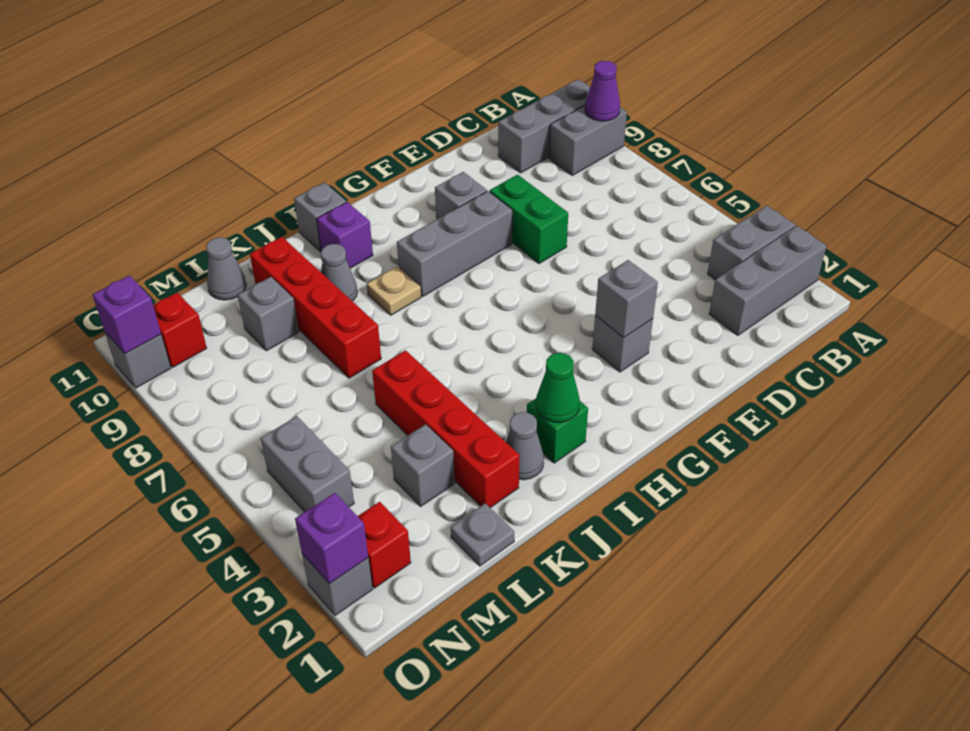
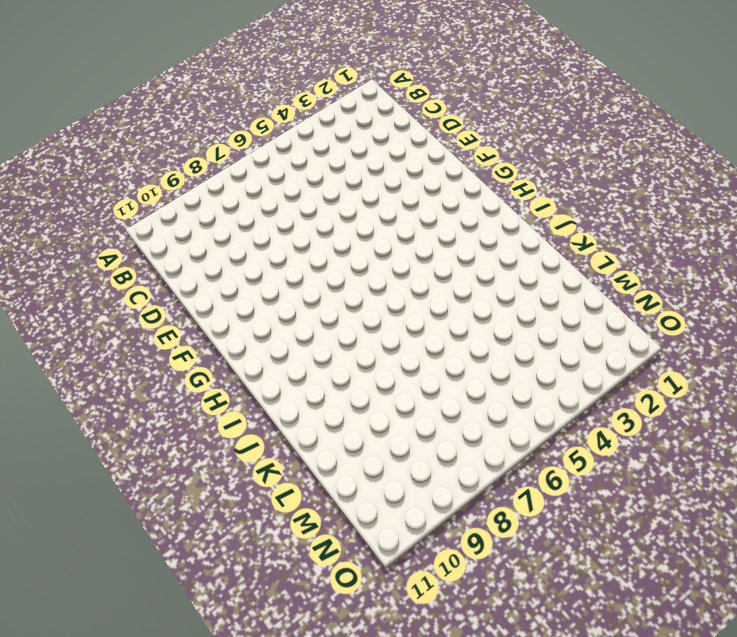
none -> grey 1x3 brick [709,226,826,335]
none -> grey 1x2 brick [708,205,795,279]
none -> grey 1x2 brick [549,106,627,175]
none -> grey 1x3 brick [498,79,590,173]

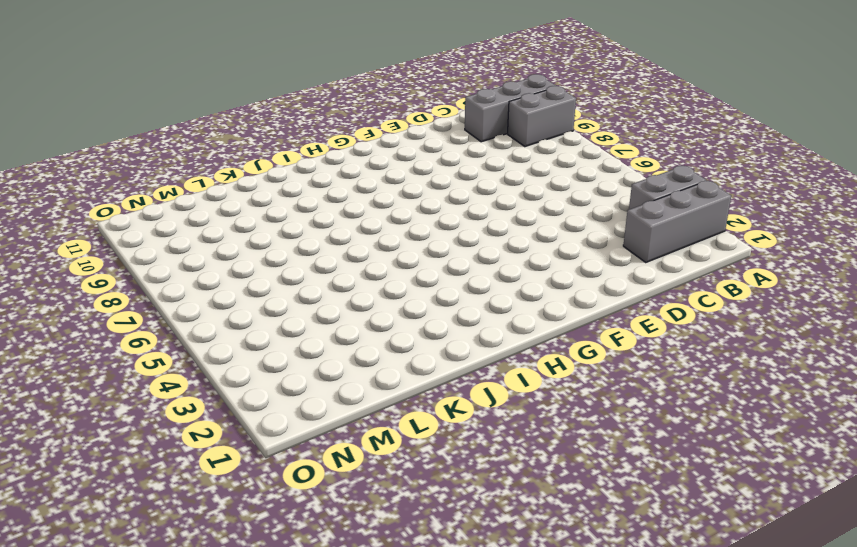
none -> green 1x2 brick [490,175,568,264]
none -> grey 1x1 brick [592,316,653,372]
none -> grey 1x3 brick [397,191,512,296]
none -> grey 1x1 brick [435,172,487,220]

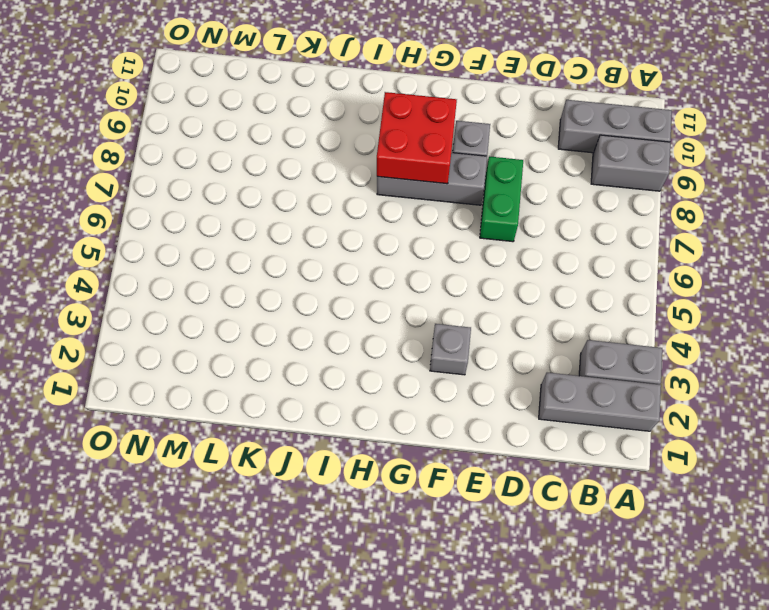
red 2x2 brick [377,92,457,184] -> none
none -> green 1x1 brick [527,399,588,463]
none -> tan 1x1 plate [367,267,421,315]
none -> purple 1x1 brick [317,202,373,268]
none -> grey 1x1 brick [294,183,346,251]

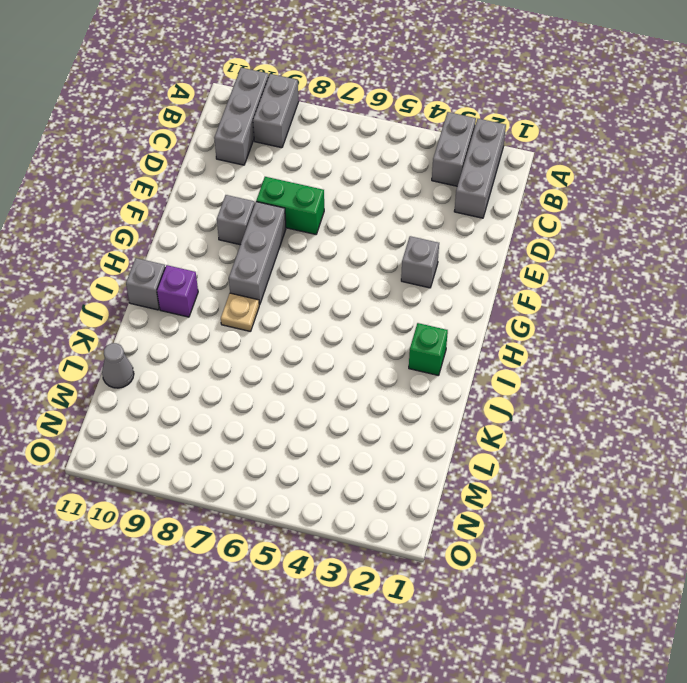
none -> grey 1x1 cone [506,412,544,480]
none -> grey 1x1 cone [321,244,357,301]
none -> red 1x4 brick [372,350,519,508]
none -> red 1x4 brick [250,237,381,378]

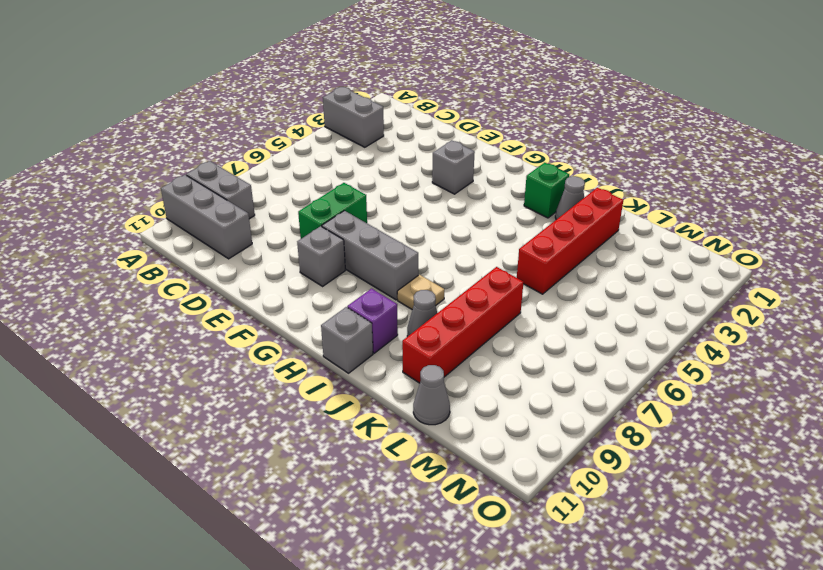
none -> grey 1x3 brick [709,226,826,335]
none -> grey 1x1 plate [451,503,514,566]
none -> grey 1x1 brick [391,424,455,506]
none -> grey 1x1 brick [238,277,299,351]

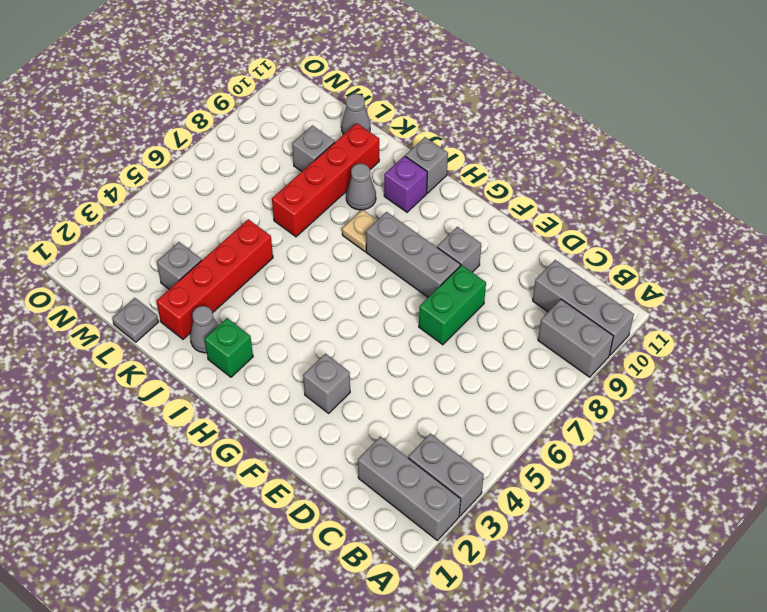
none -> red 1x1 brick [358,502,411,588]
none -> grey 1x2 brick [261,416,354,512]
none -> red 1x1 brick [153,293,207,367]
none -> grey 1x1 brick [302,554,373,615]

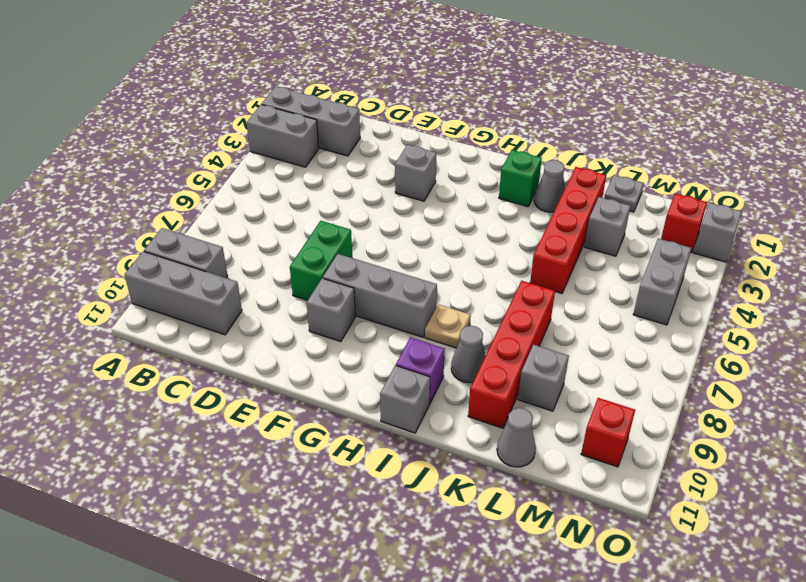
none -> grey 1x1 brick [105,332,171,388]
none -> purple 1x1 cone [585,61,620,121]
none -> grey 1x1 brick [595,260,658,338]
none -> green 1x1 cone [536,353,580,422]

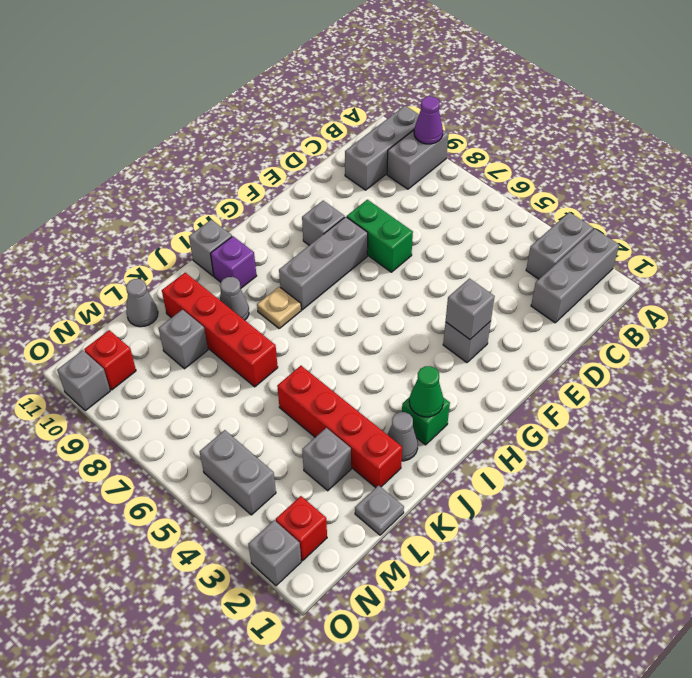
none -> purple 1x1 brick [295,493,368,584]
none -> purple 1x1 brick [93,276,161,354]

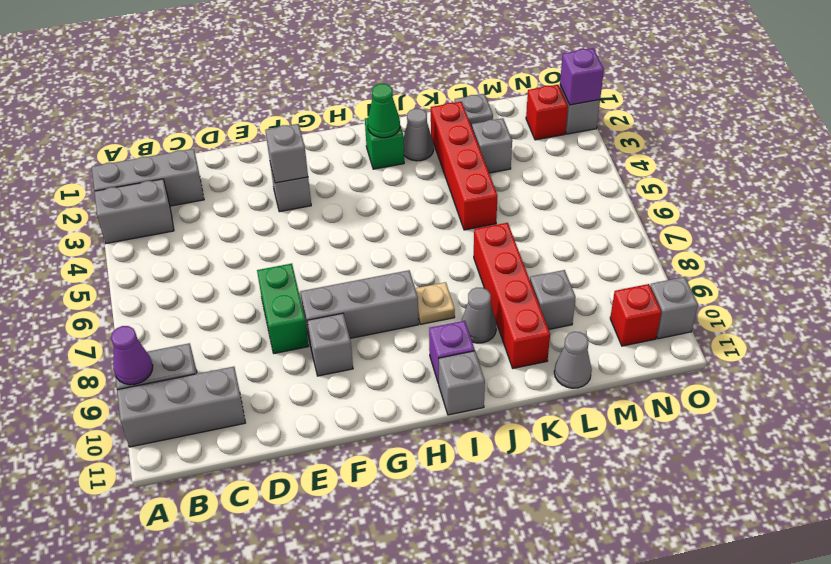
none -> grey 1x2 brick [261,416,354,512]
none -> purple 1x1 brick [93,276,161,354]

